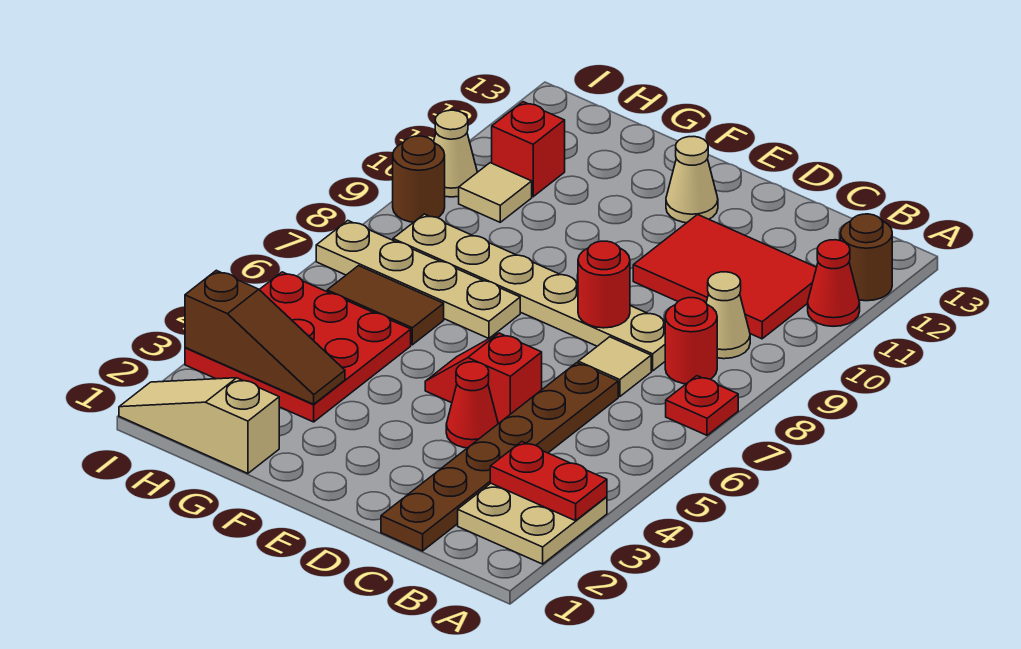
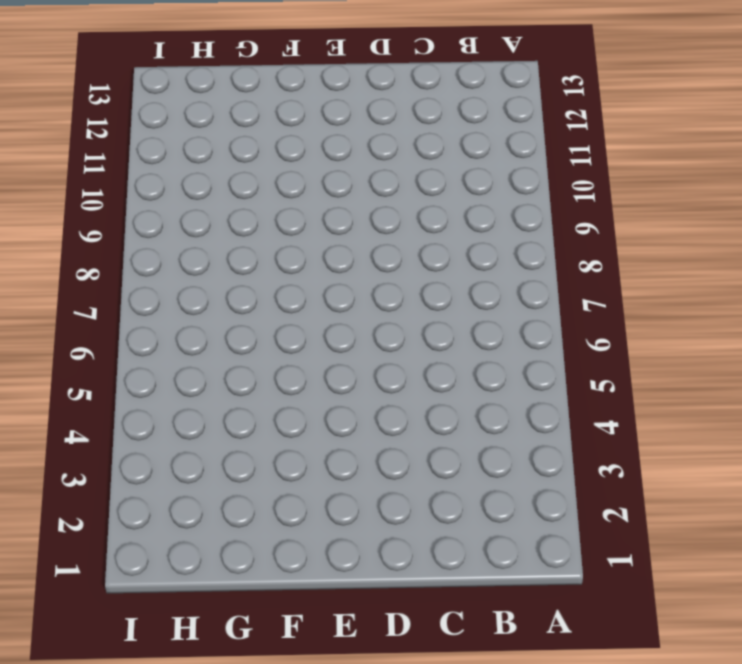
none -> tan 2x2 plate [458,483,607,564]
none -> red 1x1 plate [666,376,738,435]
none -> red 1x1 cone [808,240,860,326]

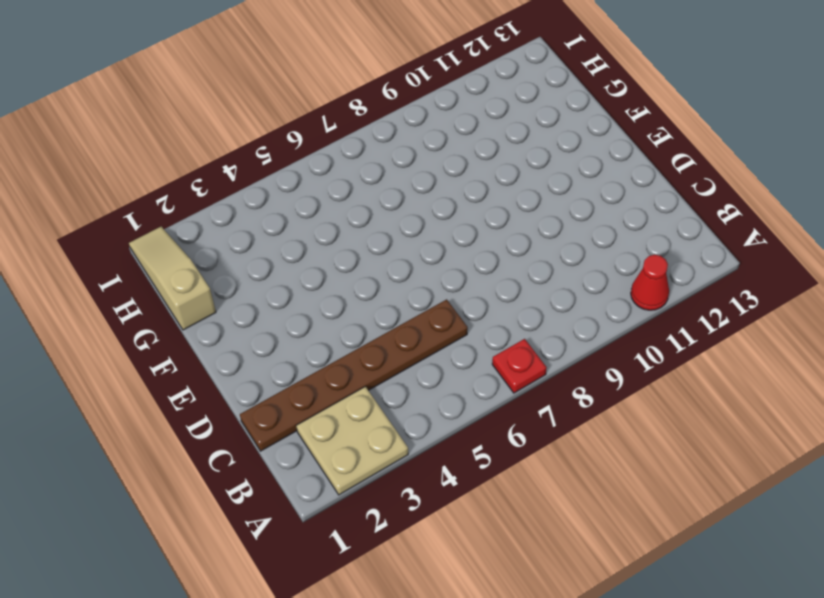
none -> brown 1x1 round brick [840,214,892,301]
none -> red 1x1 round brick [665,298,717,384]
none -> tan 1x1 cone [706,272,750,359]

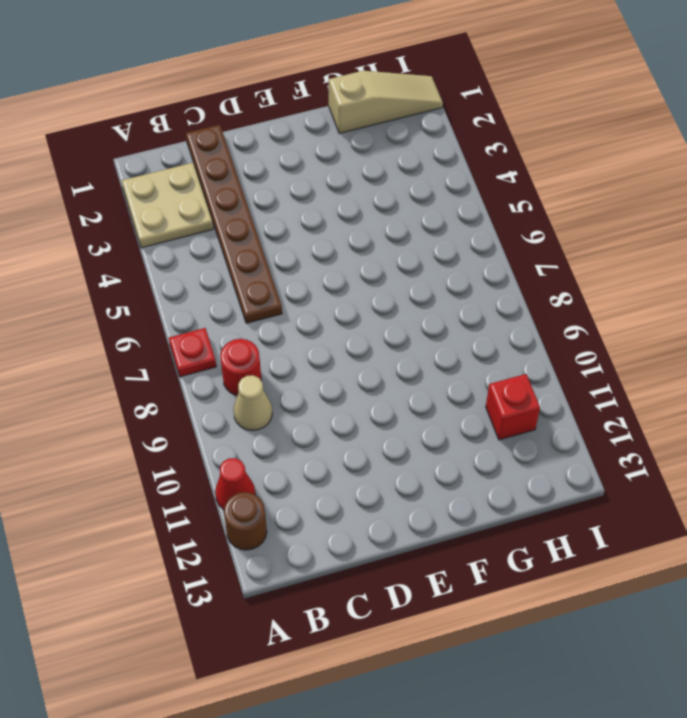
none -> red 2x3 tile [633,215,817,339]
none -> tan 1x1 tile [578,337,651,397]
none -> tan 1x6 plate [393,214,665,371]

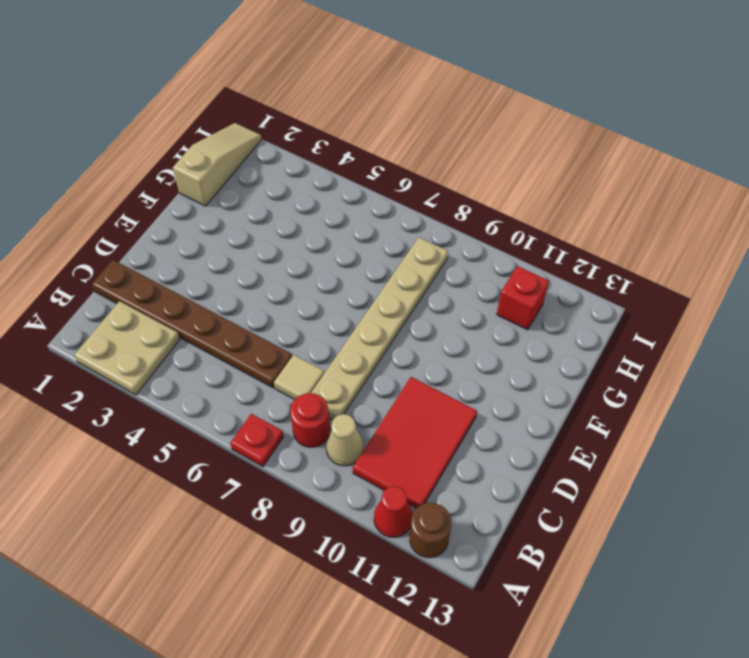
none -> red 1x1 cone [446,362,498,448]
none -> red 1x2 slope [425,333,542,424]
none -> tan 1x1 cone [666,136,718,223]

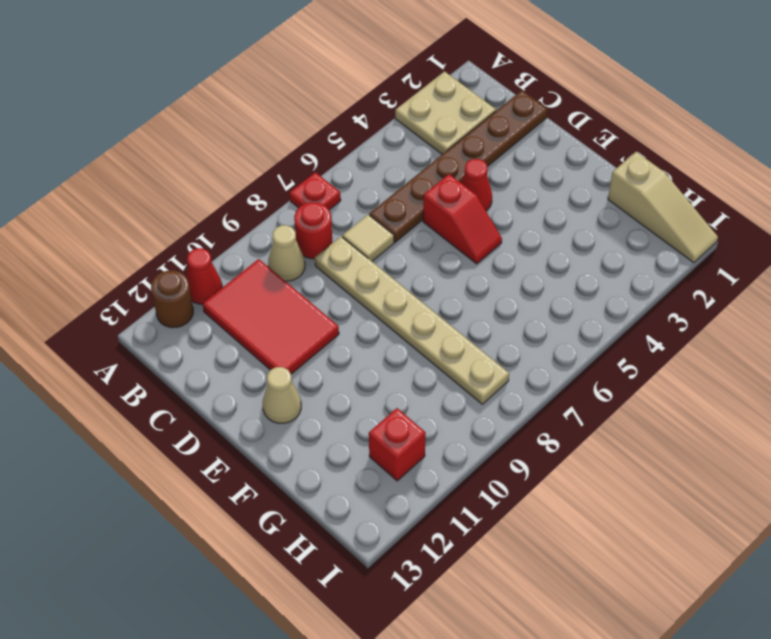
none -> tan 1x4 plate [316,221,520,338]
none -> red 3x3 plate [185,272,411,422]
none -> brown 1x2 tile [327,266,444,345]

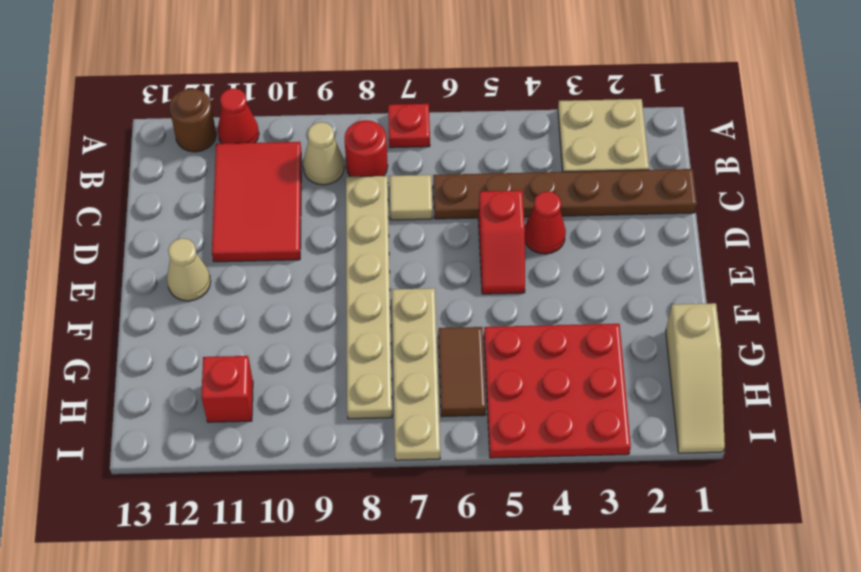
none -> tan 1x1 tile [459,163,532,222]
none -> brown 1x1 round brick [393,136,445,222]
none -> tan 1x1 cone [434,110,477,197]

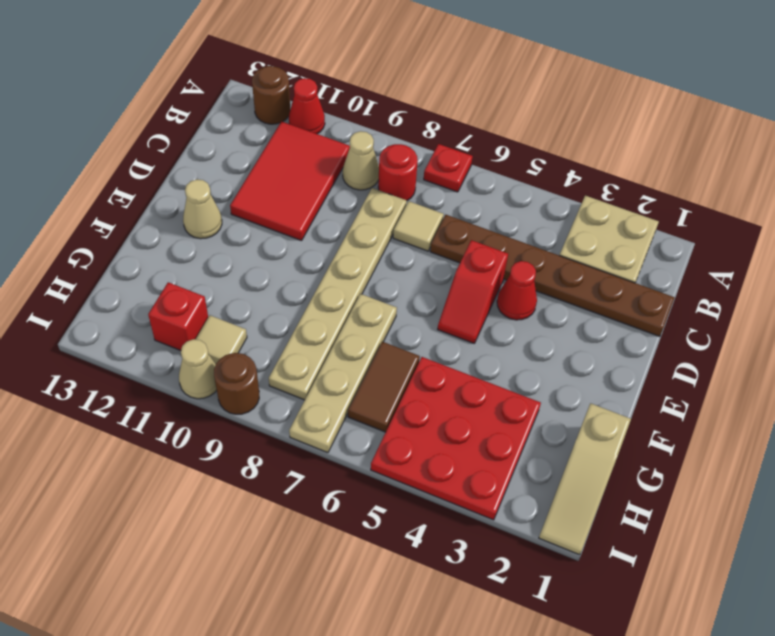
none -> red 1x2 plate [490,442,607,521]
none -> red 1x1 round brick [578,241,630,328]
none -> brown 1x3 slope [185,270,345,404]

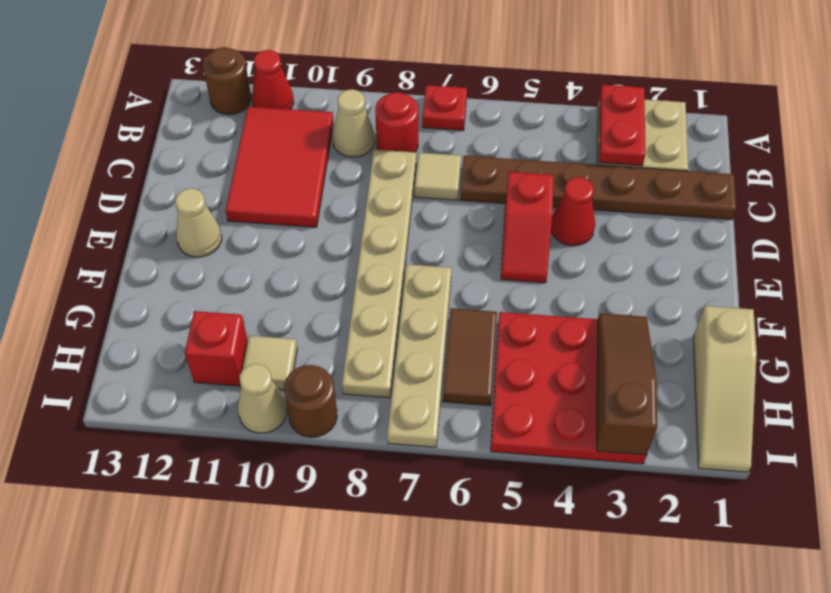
none -> red 1x1 round brick [578,241,630,328]

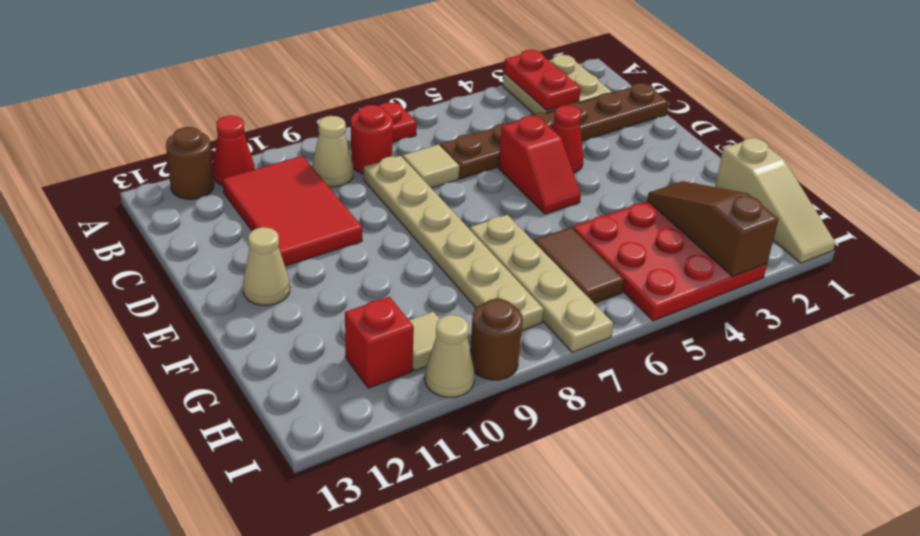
none -> red 1x1 round brick [578,241,630,328]

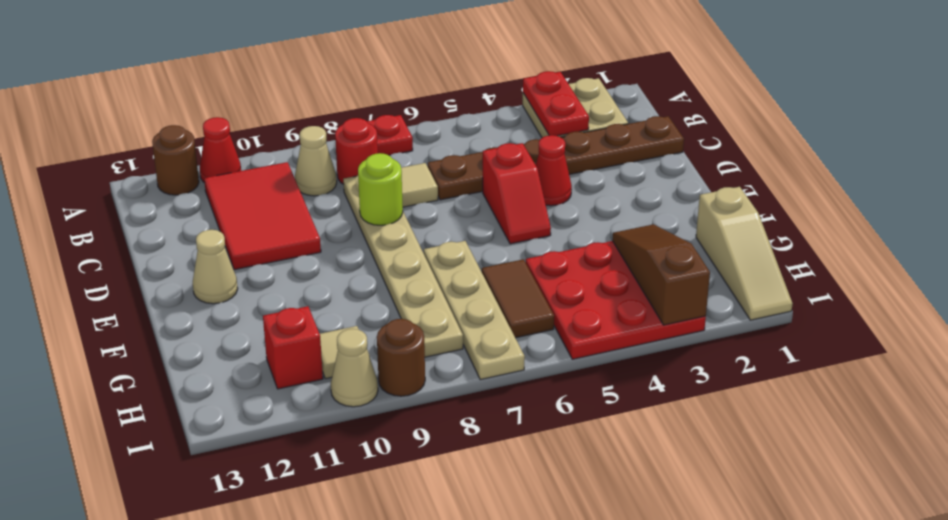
lime 1x1 round brick [358,153,403,225] -> red 1x1 round brick [578,241,630,328]

